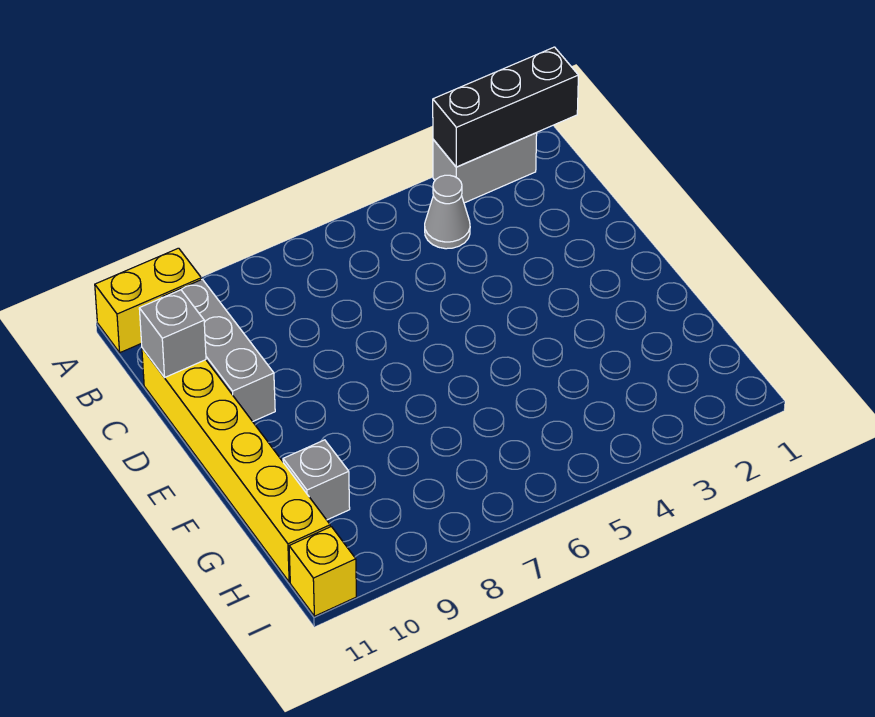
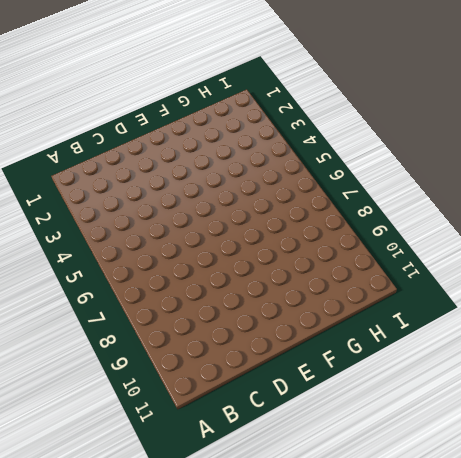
none -> grey 1x2 brick [433,133,537,203]
none -> yellow 1x2 brick [95,248,201,353]

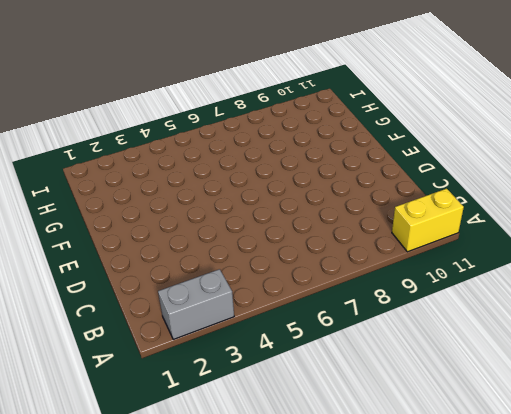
none -> grey 1x1 cone [425,175,470,249]
none -> grey 1x3 brick [162,279,275,422]

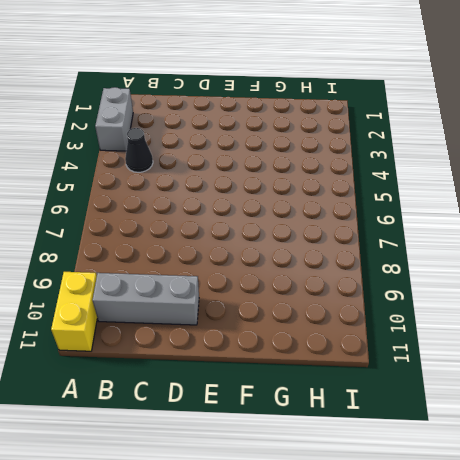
black 1x1 cone [125,128,153,172] -> grey 1x1 cone [425,175,470,249]
none -> yellow 1x6 brick [142,348,330,582]
none -> grey 1x1 brick [283,440,350,520]

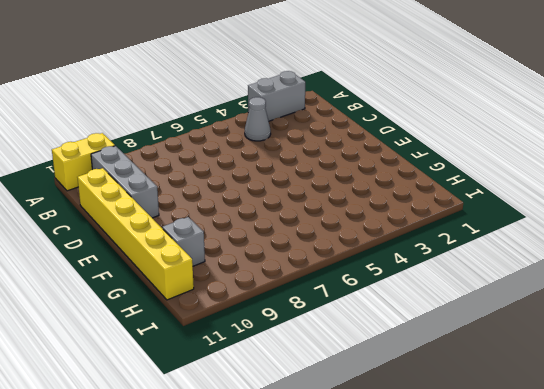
none -> yellow 1x1 brick [289,527,356,616]
none -> black 1x3 brick [433,47,578,167]

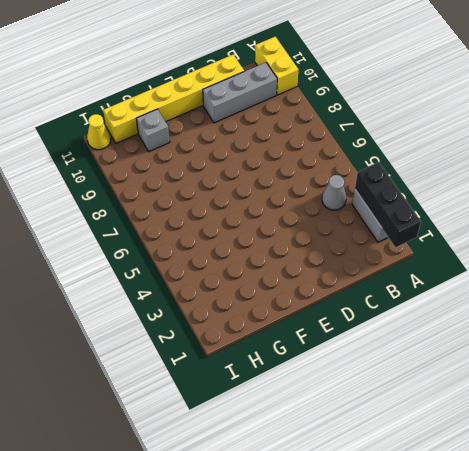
yellow 1x1 cone [87,114,111,150] -> yellow 1x1 brick [289,527,356,616]
none -> grey 1x1 brick [139,290,206,378]

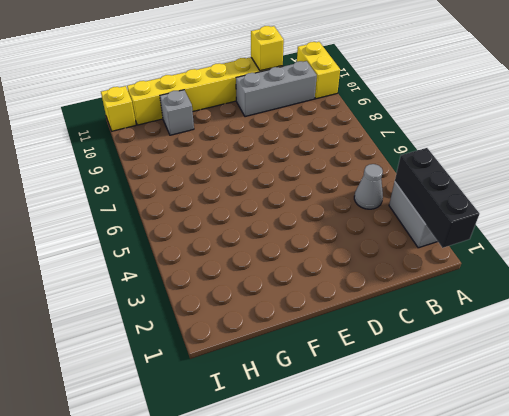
yellow 1x1 brick [251,26,284,71] -> grey 1x1 brick [139,290,206,378]

